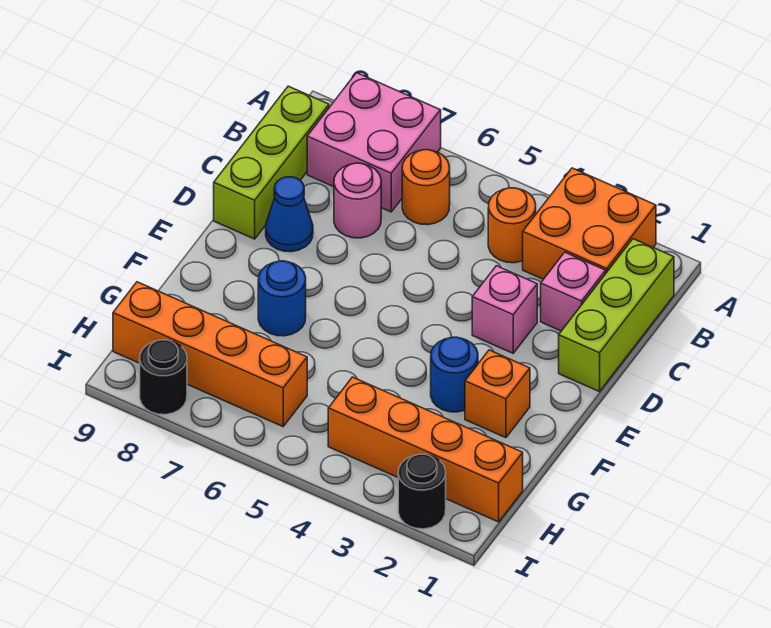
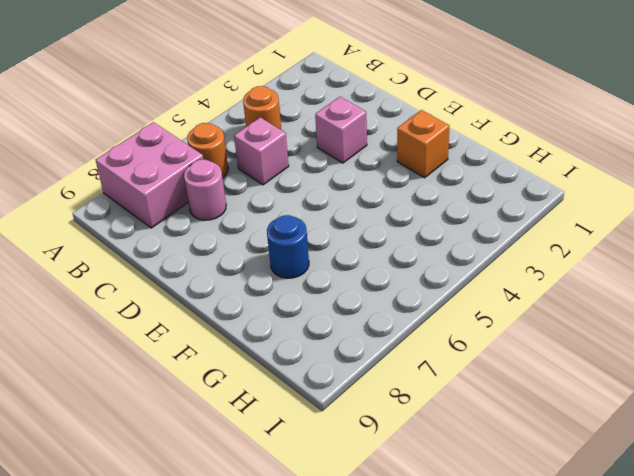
pink 1x1 brick [234,117,289,185] -> pink 1x1 brick moved to [541,252,606,331]
none -> orange 2x2 brick [523,168,656,279]
none -> lime 1x3 brick [559,239,674,392]
none -> lime 1x3 brick [214,86,329,239]

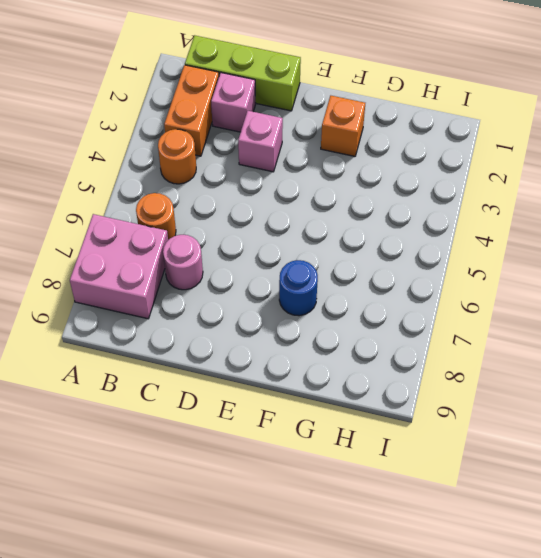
orange 1x2 brick [164,65,219,156] -> orange 2x2 brick [523,168,656,279]
none -> lime 1x3 brick [214,86,329,239]
none -> blue 1x1 cone [266,177,313,252]
none -> blue 1x1 round brick [431,337,478,412]

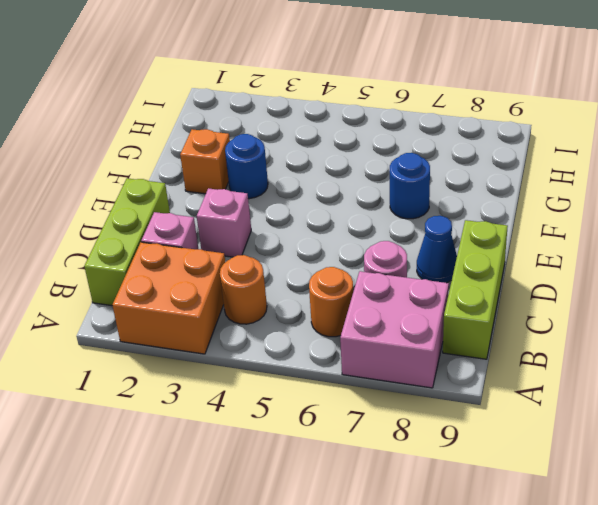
none -> orange 1x4 brick [328,377,523,522]
none -> orange 1x4 brick [113,282,307,427]
none -> black 1x1 round brick [398,454,446,529]

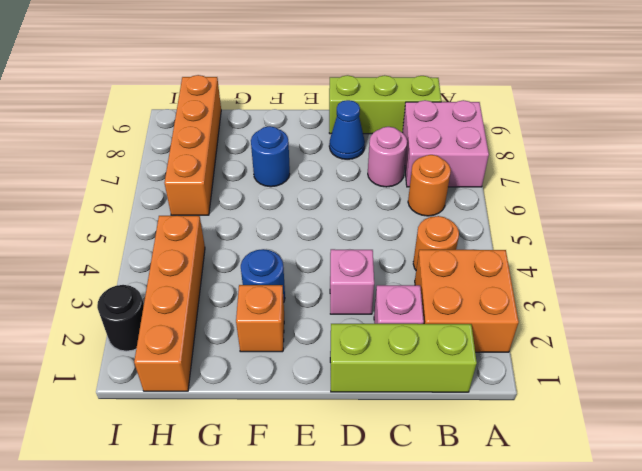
none -> black 1x1 round brick [140,340,187,415]

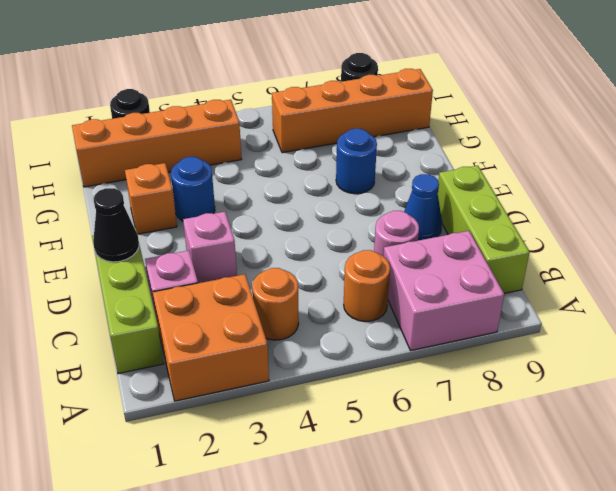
black 1x1 cone [93,188,139,262] -> none

